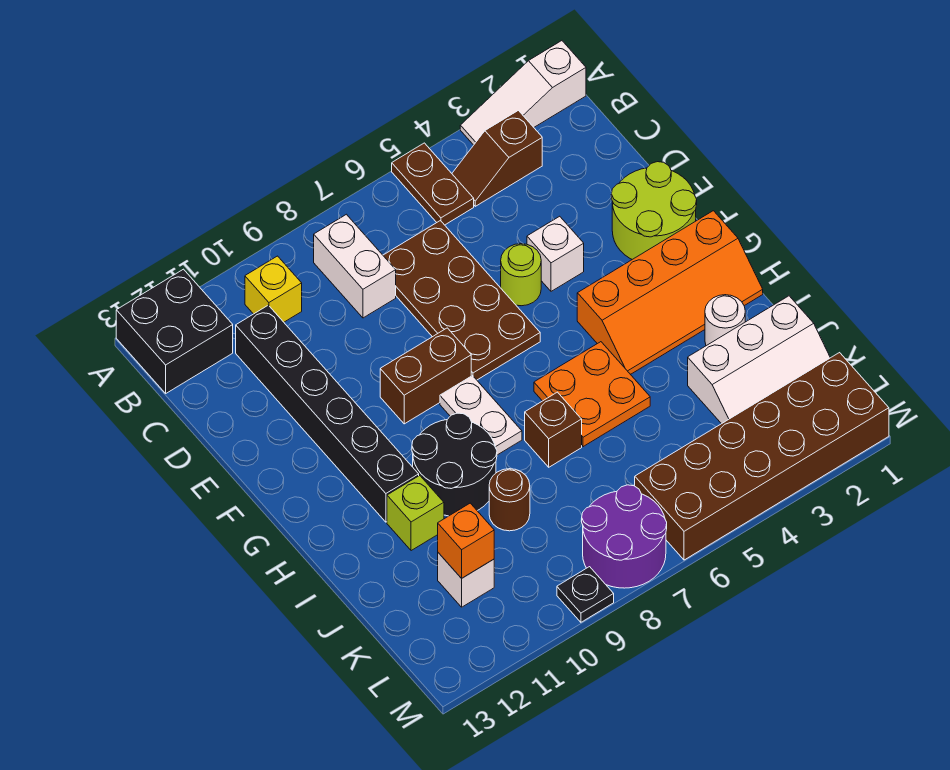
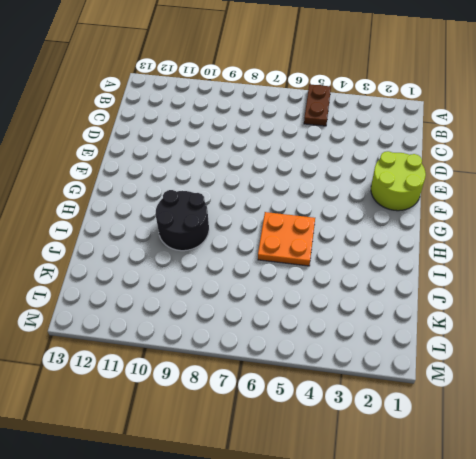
none -> white 1x3 slope [460,41,586,145]
none -> black 2x2 brick [116,269,233,393]
none -> brown 1x2 slope [452,111,542,206]

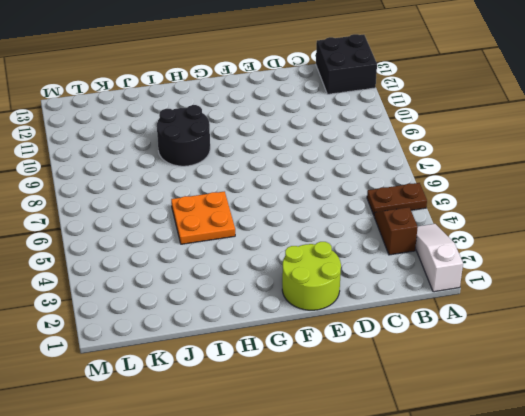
none -> white 1x2 brick [314,214,396,318]
none -> yellow 1x1 brick [245,256,302,322]
none -> brown 2x4 plate [383,221,540,380]

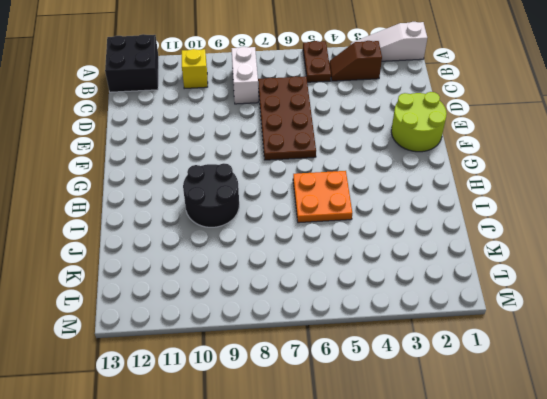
none -> black 1x6 brick [236,305,419,522]
none -> white 1x1 brick [527,216,584,291]
none -> lime 1x1 round brick [501,244,541,306]

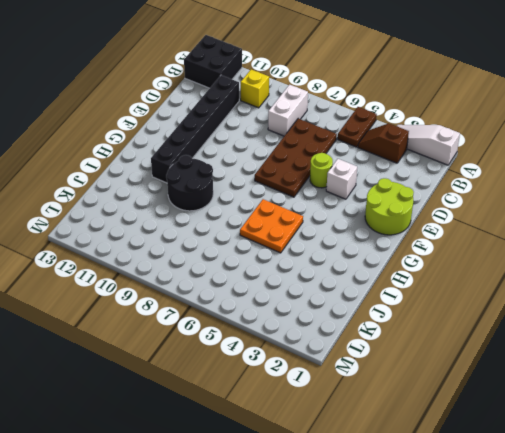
none -> brown 1x2 brick [380,328,471,424]
none -> orange 2x4 slope [577,211,763,374]
none -> white 1x2 plate [440,376,522,455]

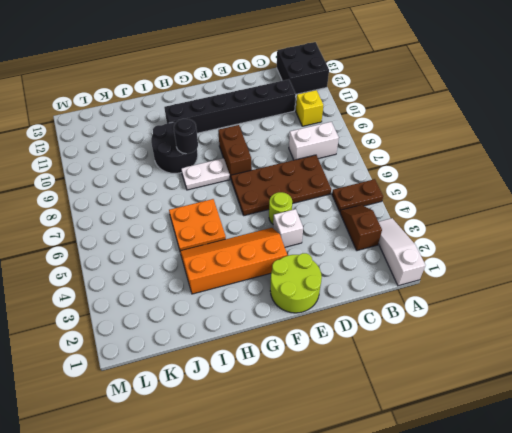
orange 2x4 slope [180,228,288,294] -> orange 2x4 slope turned to [577,211,763,374]
black 1x1 round brick [174,119,198,154] -> none
none -> white 1x1 round brick [705,295,745,346]
none -> brown 1x1 brick [525,392,582,467]
none -> lime 1x1 brick [387,476,444,551]

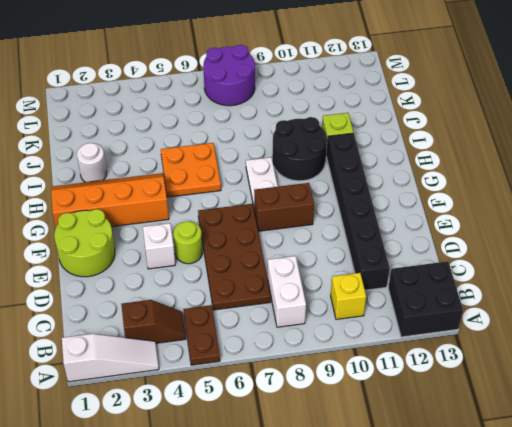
none -> brown 1x1 brick [525,392,582,467]
none -> white 2x3 slope [688,296,830,424]
none -> brown 1x1 round brick [489,469,530,531]

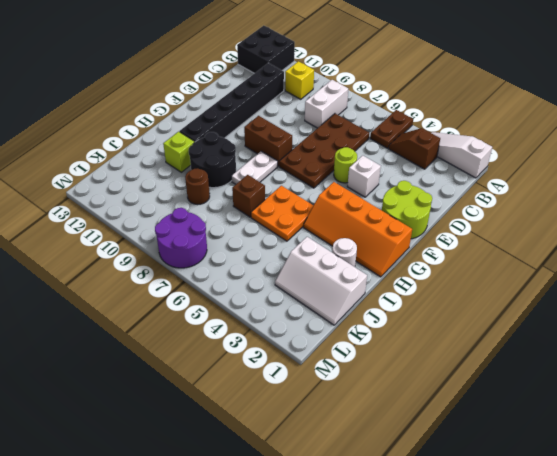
none -> white 1x1 brick [438,553,494,607]
none -> brown 2x6 brick [635,353,889,560]
none -> black 1x1 plate [557,567,614,622]

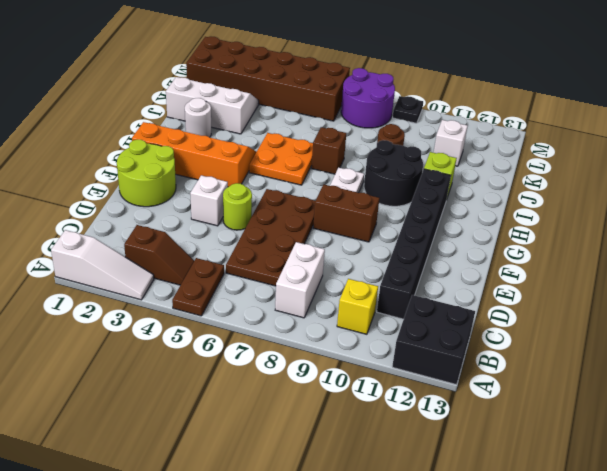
none -> orange 1x1 brick [438,503,494,578]

